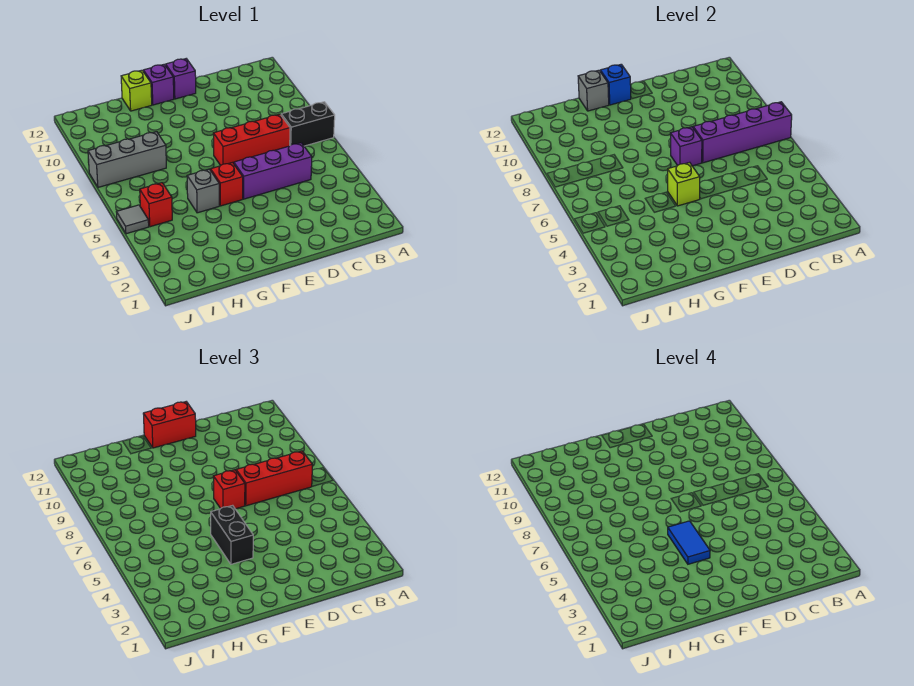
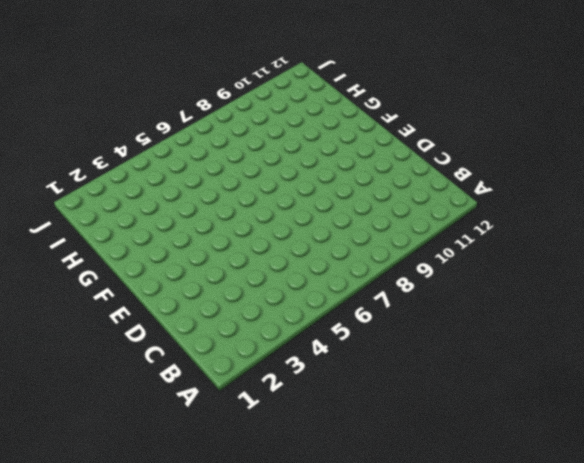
none -> black 1x2 brick [281,102,335,146]
none -> purple 1x3 brick [234,143,312,199]
none -> red 1x3 brick [213,114,290,166]

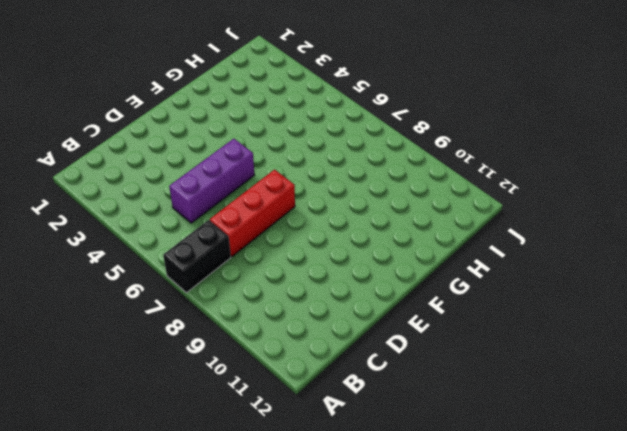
none -> purple 1x1 brick [166,59,196,99]
none -> red 1x1 brick [211,162,243,206]
none -> purple 1x1 brick [143,64,174,105]

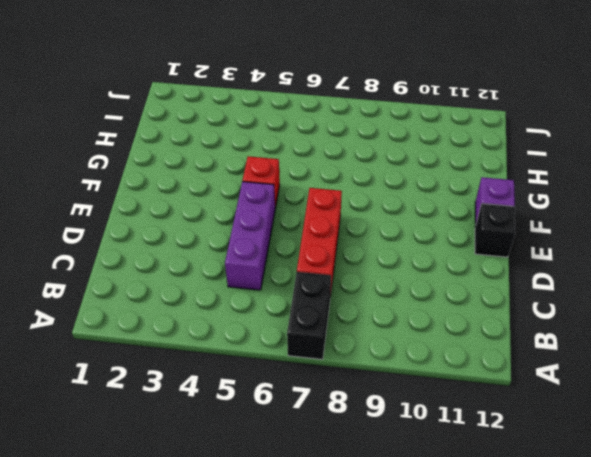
black 1x1 brick [475,204,515,257] -> purple 1x1 brick [166,59,196,99]
none -> grey 1x1 brick [187,169,219,213]
none -> lime 1x1 brick [121,70,152,111]
none -> grey 1x3 brick [88,132,166,187]

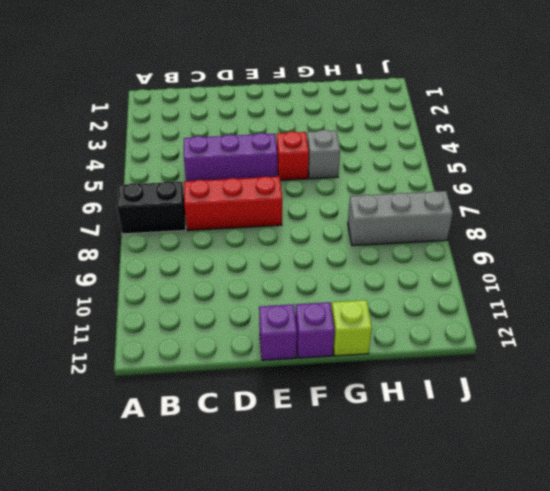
none -> red 1x1 brick [140,183,172,227]
none -> grey 1x1 tile [117,205,149,234]
none -> purple 1x4 brick [693,102,792,163]

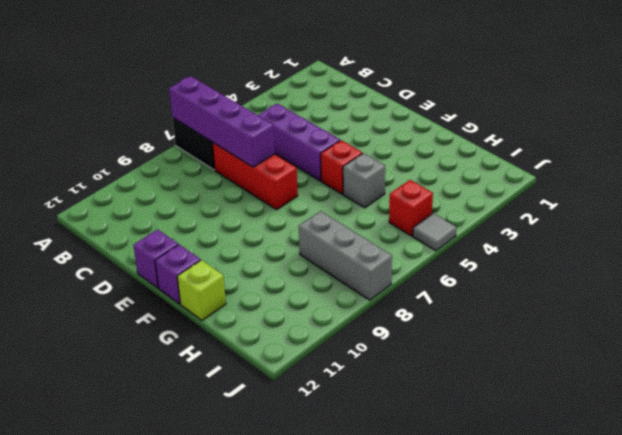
none -> purple 1x1 brick [670,127,702,166]
none -> lime 1x1 brick [668,162,700,206]
none -> blue 1x1 brick [600,64,631,105]

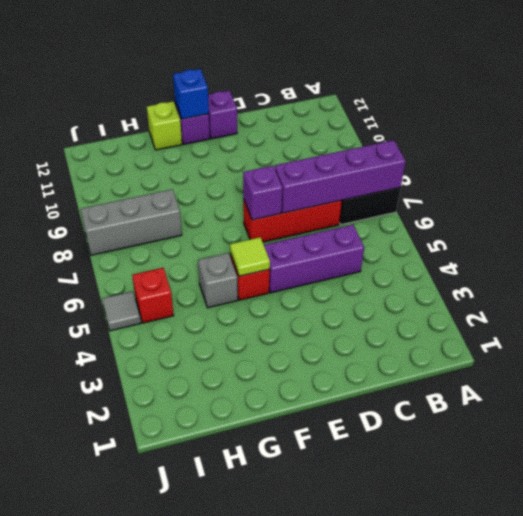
lime 1x1 tile [230,237,270,276] -> lime 1x1 brick [668,162,700,206]
none -> grey 1x1 brick [578,70,609,111]
none -> red 1x3 brick [236,451,313,506]
none -> red 1x1 brick [213,470,245,509]

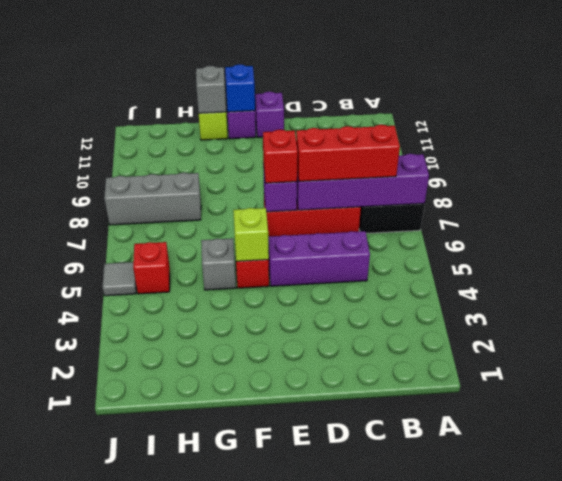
none -> red 1x2 brick [143,402,196,448]
none -> black 1x2 brick [211,505,253,564]
none -> blue 1x2 tile [668,521,710,564]

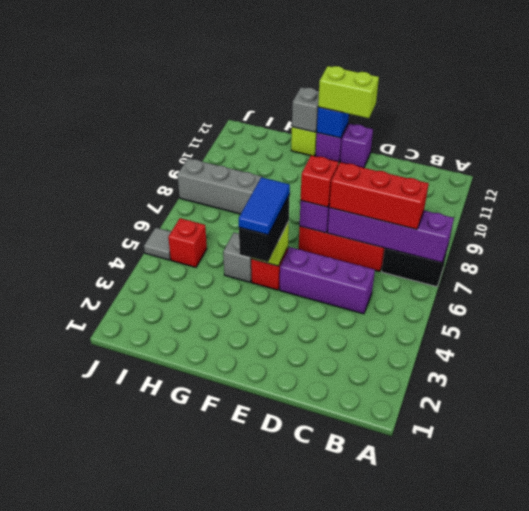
lime 1x2 brick [318,66,379,118] -> red 1x2 brick [143,402,196,448]

